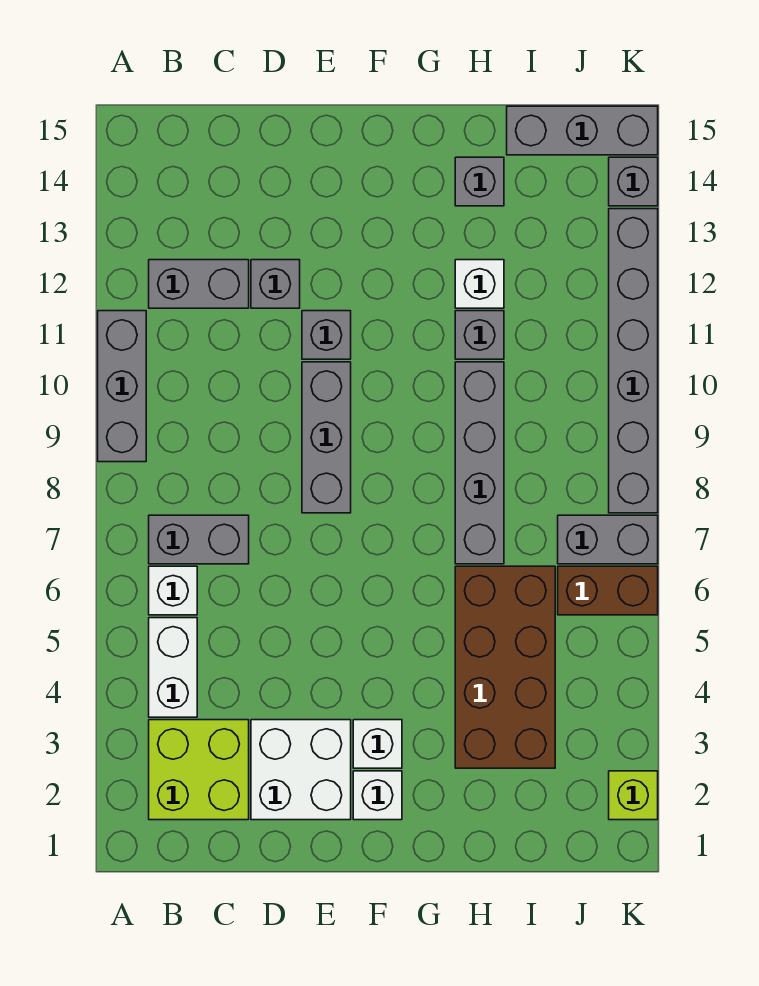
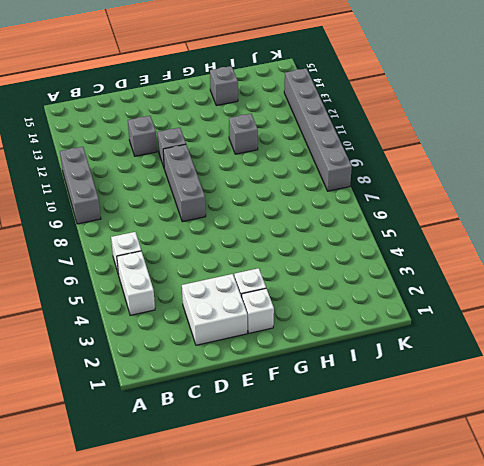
none -> lime 2x2 brick [149,720,249,820]
none -> grey 1x2 brick [149,515,249,564]
none -> grey 1x2 brick [149,260,249,308]

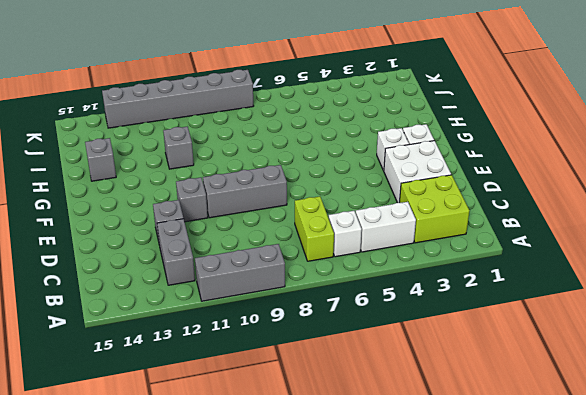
lime 1x2 brick [295,196,334,261] -> grey 1x2 brick [149,515,249,564]
none -> brown 2x4 brick [455,566,555,768]
none -> grey 1x4 brick [455,362,504,564]
none -> white 1x1 brick [455,260,504,308]

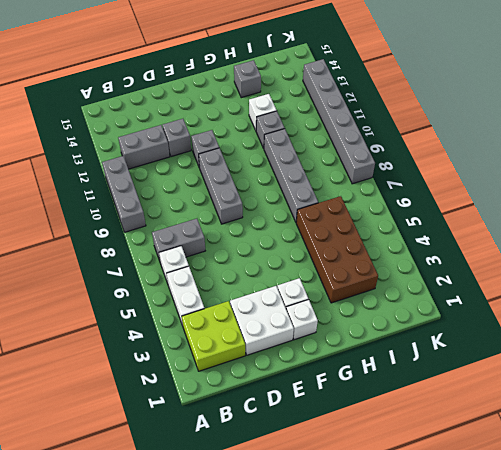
none -> grey 1x3 brick [507,106,658,155]
none -> brown 1x2 brick [558,566,658,615]
none -> grey 1x2 brick [558,515,658,564]

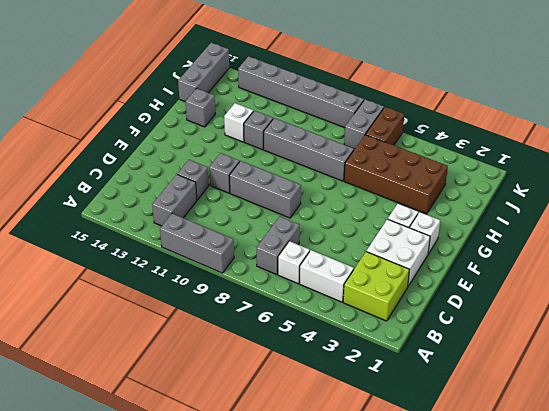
none -> lime 1x1 brick [609,771,658,820]
none -> grey 1x1 brick [609,157,658,206]

